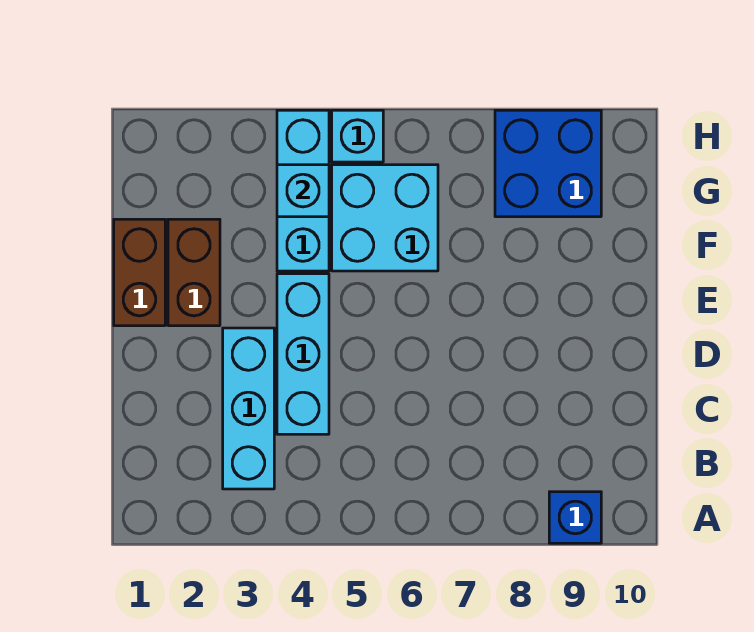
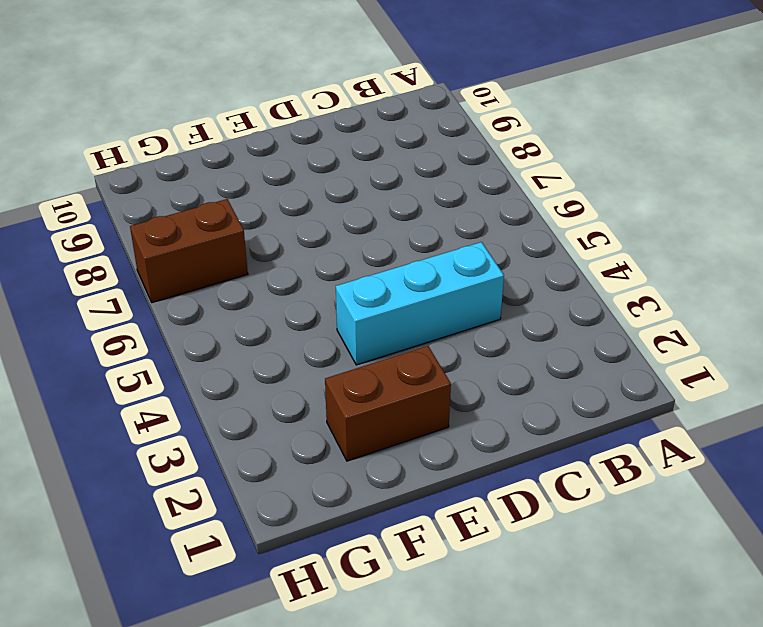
brown 1x2 brick [130,199,248,303] -> brown 1x2 brick moved to [114,219,165,326]
none -> blue 1x1 brick [549,492,601,543]
none -> cyan 1x3 brick [223,328,274,489]

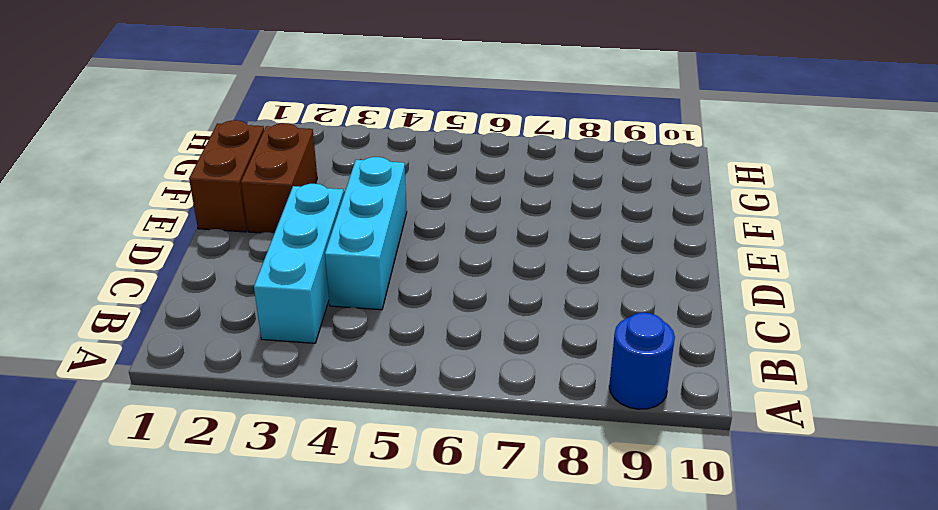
blue 1x1 round brick [609,313,675,409] -> blue 1x1 brick [549,492,601,543]
none -> cyan 1x3 brick [277,110,329,271]
none -> cyan 2x2 brick [332,165,438,271]

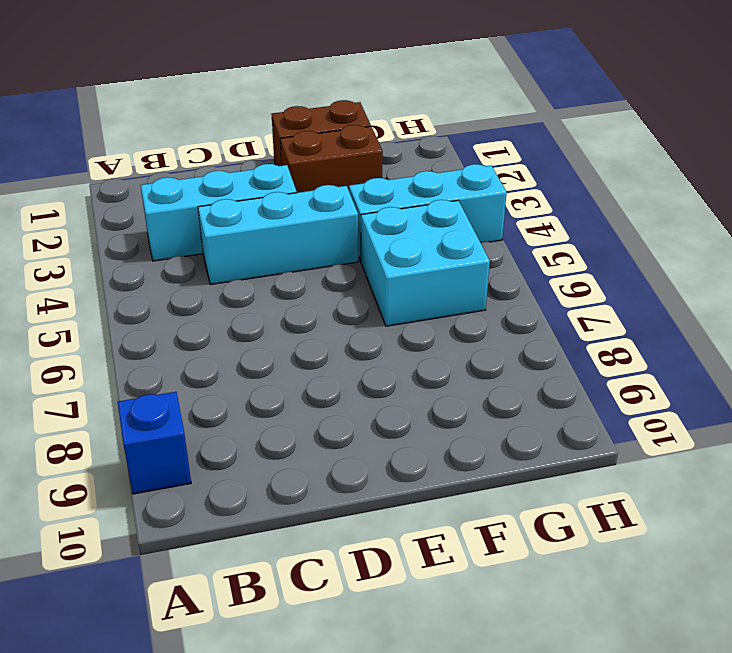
none -> blue 2x2 brick [495,110,601,217]
none -> cyan 1x1 brick [332,110,383,162]

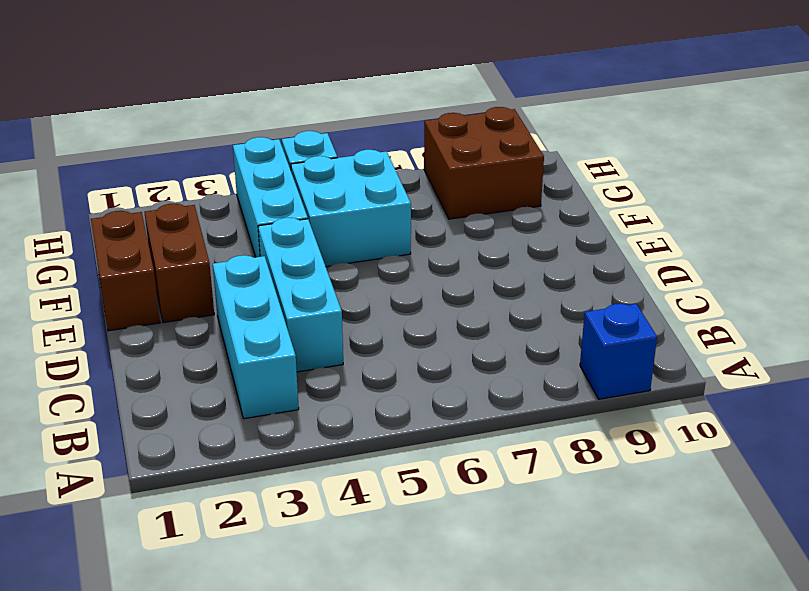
brown 2x2 brick [424,107,544,219] -> blue 2x2 brick [495,110,601,217]
none -> cyan 1x1 brick [277,165,329,217]

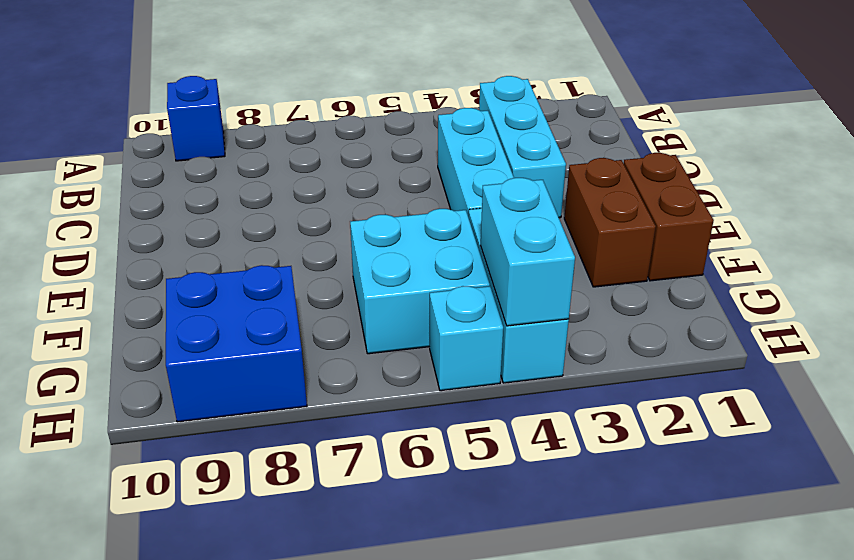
cyan 1x2 brick [481,178,575,326] -> cyan 1x1 brick [277,165,329,217]

